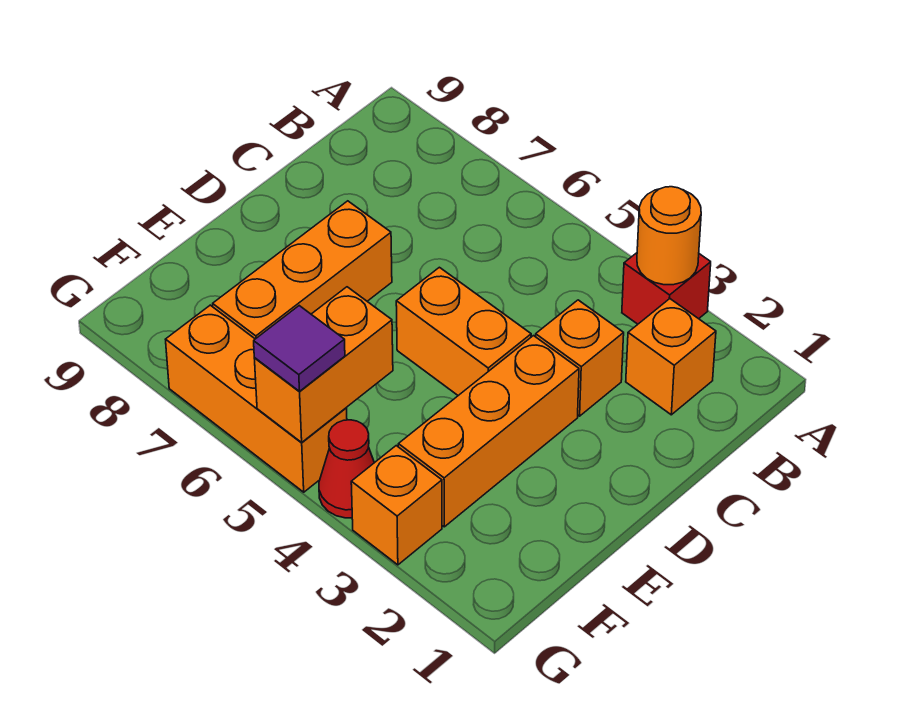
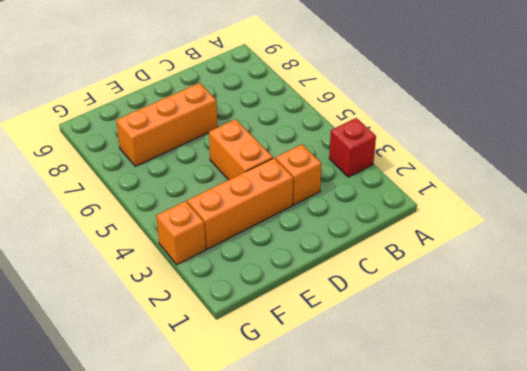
none -> orange 1x1 brick [626,299,716,415]
none -> red 1x1 cone [319,420,374,518]
none -> orange 1x3 brick [165,305,347,492]

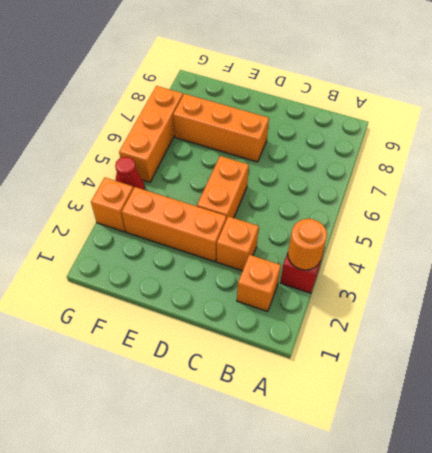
none -> orange 1x2 brick [254,287,393,442]
none -> purple 1x1 tile [254,306,345,391]

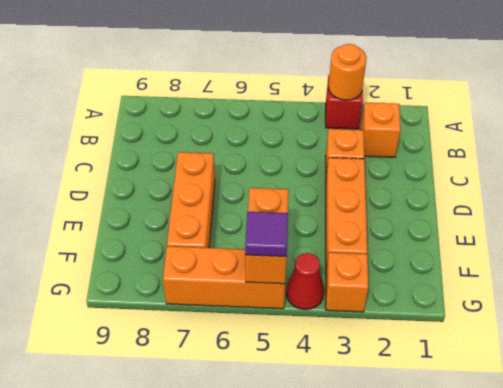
none -> orange 1x2 brick [396,267,531,395]

